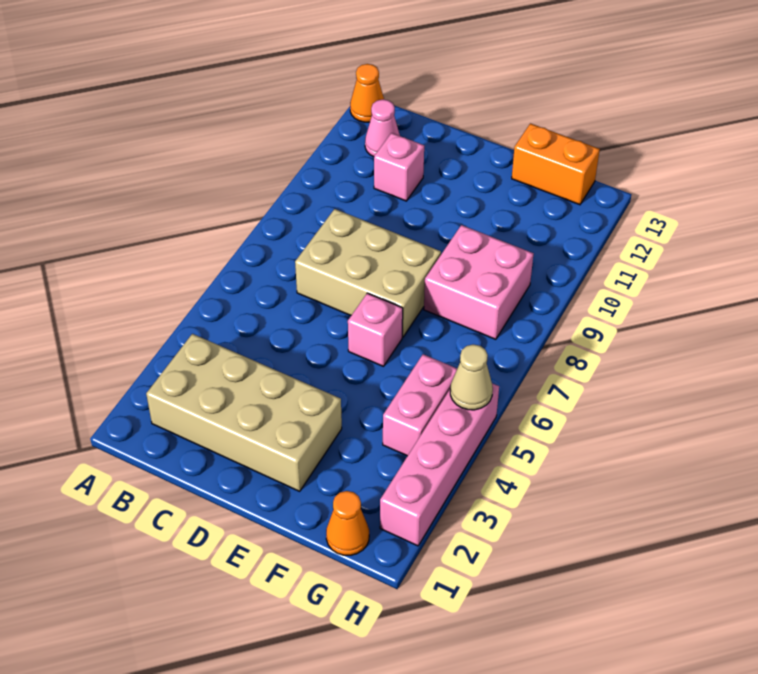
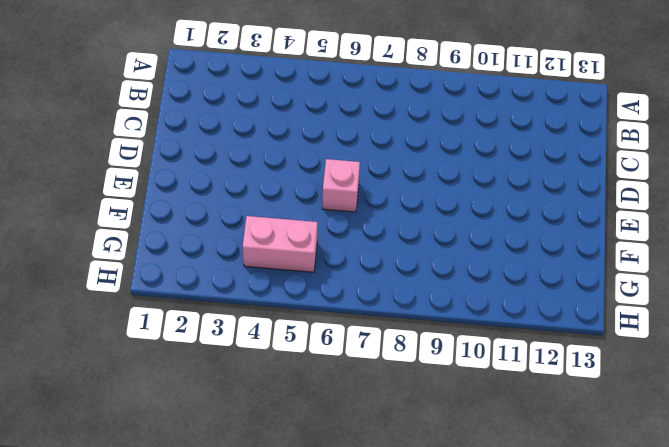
none -> orange 1x1 cone [350,64,384,122]
none -> tan 2x4 brick [146,334,342,491]
none -> pink 1x1 cone [365,99,400,157]

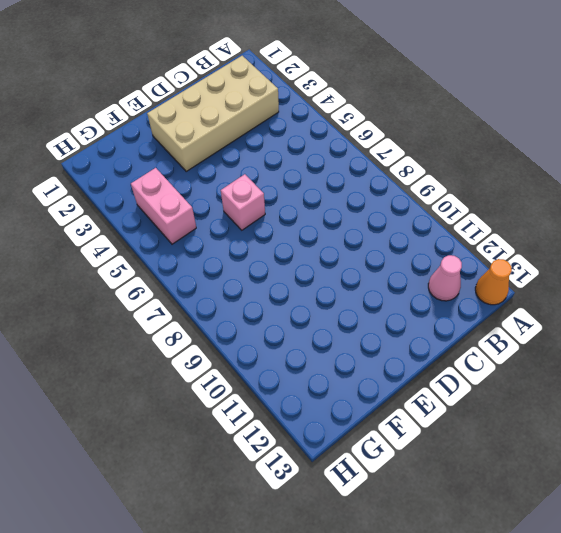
none -> tan 2x3 brick [295,209,441,337]
none -> pink 1x1 brick [374,133,424,201]
none -> pink 2x2 brick [424,225,533,339]

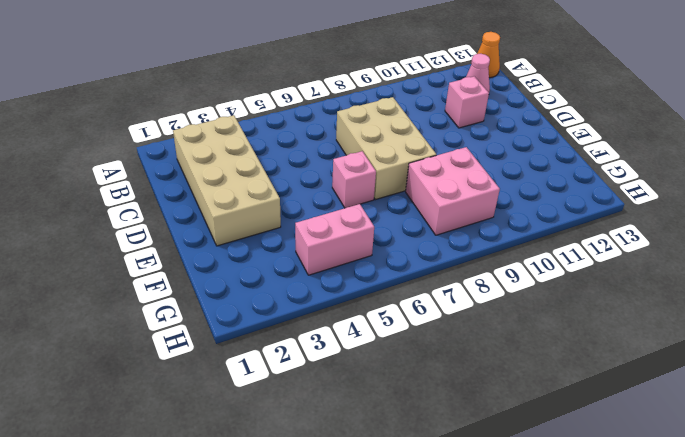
none -> orange 1x2 brick [512,123,600,205]
none -> orange 1x1 cone [326,491,369,555]
none -> pink 1x4 brick [380,383,499,546]

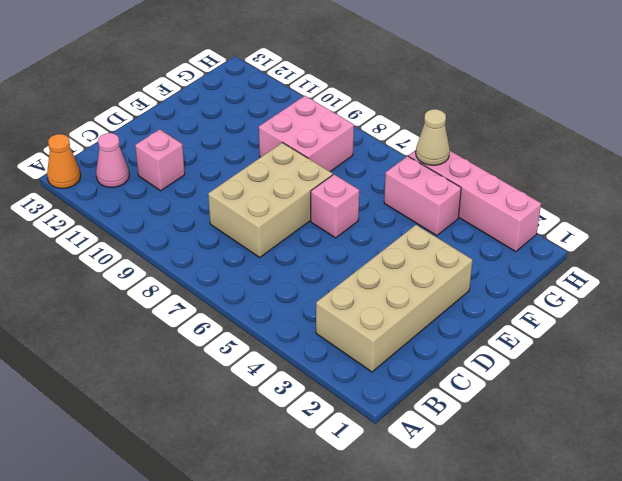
none -> orange 1x2 brick [512,123,600,205]
none -> orange 1x1 cone [326,491,369,555]

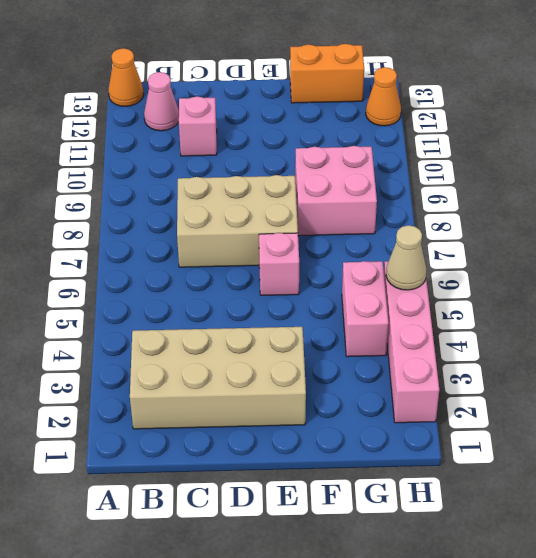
orange 1x1 cone [366,67,401,126] -> orange 1x1 cone moved to [326,491,369,555]

